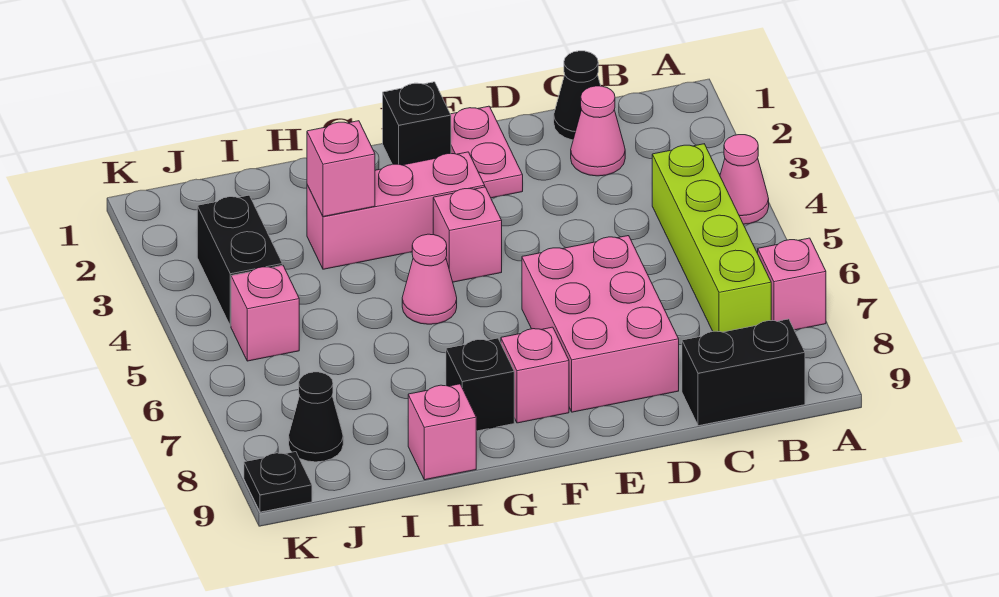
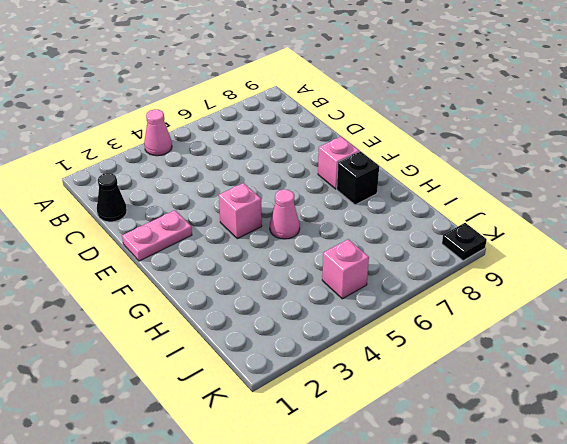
none -> pink 1x1 brick [758,238,826,330]
none -> lime 1x4 brick [652,144,771,332]
none -> black 1x2 brick [682,319,805,426]

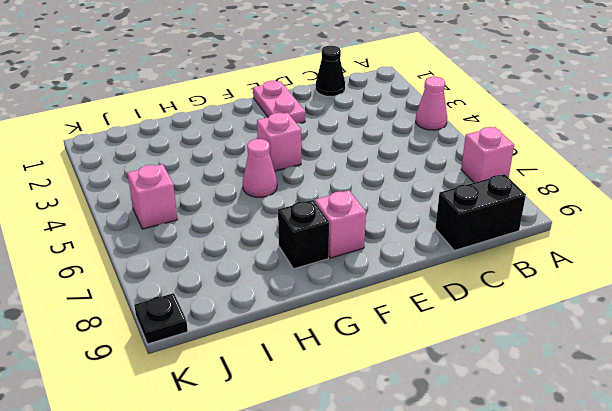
none -> lime 1x4 brick [652,144,771,332]
none -> pink 1x1 cone [571,86,625,176]
none -> pink 2x3 brick [522,236,679,412]

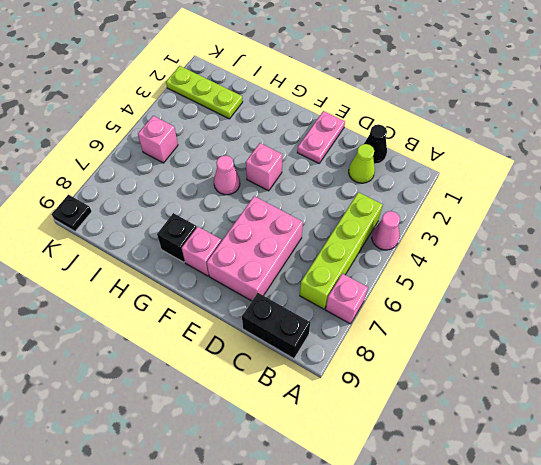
lime 1x1 cone [349,144,375,183] -> pink 1x1 cone [571,86,625,176]
lime 1x3 plate [166,66,243,119] -> none
none -> black 1x1 brick [383,82,451,165]
none -> pink 1x3 brick [307,152,485,269]
none -> pink 1x1 brick [408,384,476,480]

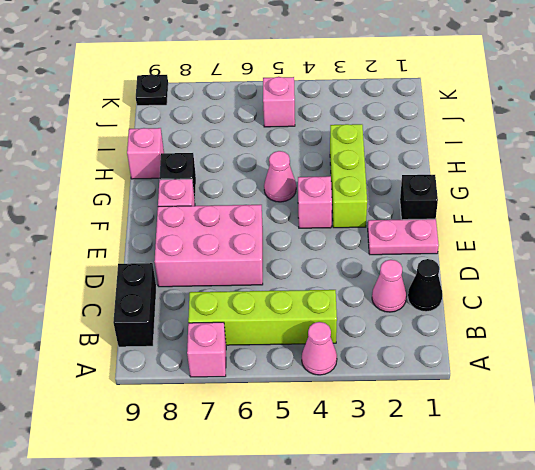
lime 1x3 brick [330,124,367,228] -> pink 1x3 brick [307,152,485,269]
none -> black 1x2 brick [197,195,282,326]
none -> black 1x1 cone [289,372,343,462]
none -> pink 1x1 brick [307,121,375,217]

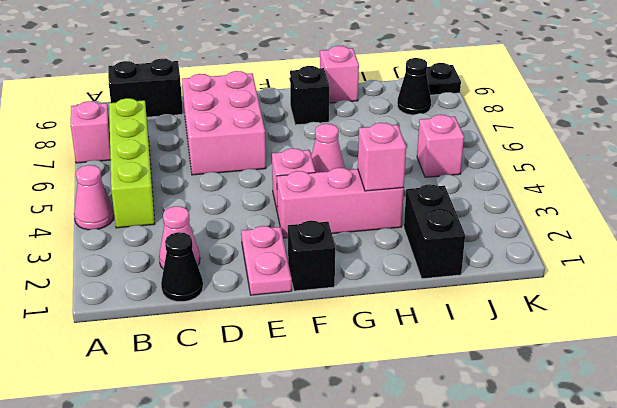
black 1x2 brick [404,184,465,279] -> black 1x2 brick moved to [197,195,282,326]
none -> pink 1x1 brick [501,327,569,423]

